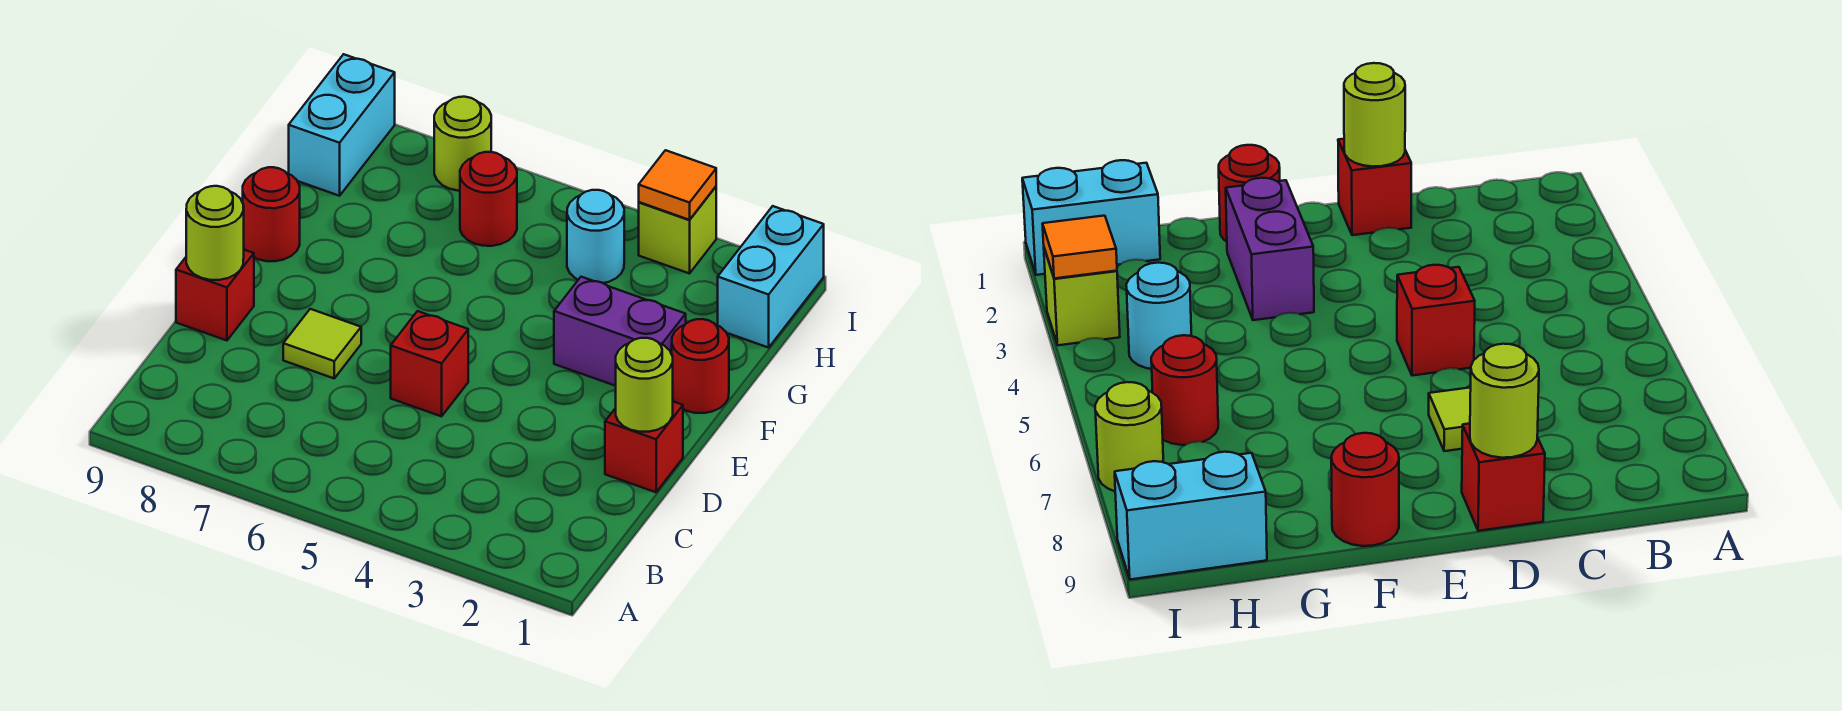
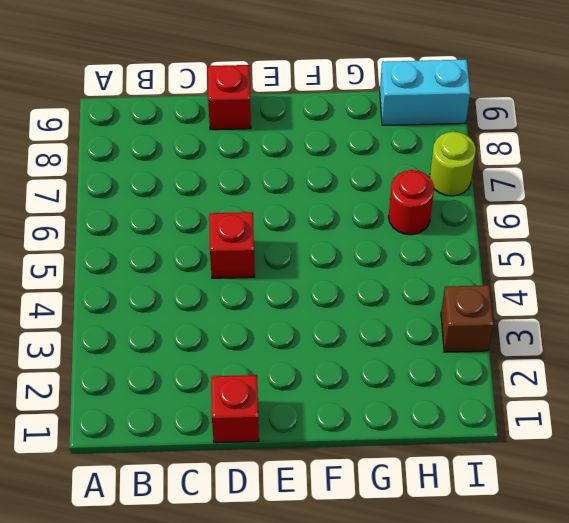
brown 1x1 brick [441,285,493,352] -> lime 1x1 brick [639,187,716,273]
none -> lime 1x1 tile [283,309,361,378]
none -> red 1x1 round brick [672,319,729,413]
none -> purple 1x2 brick [554,277,686,386]

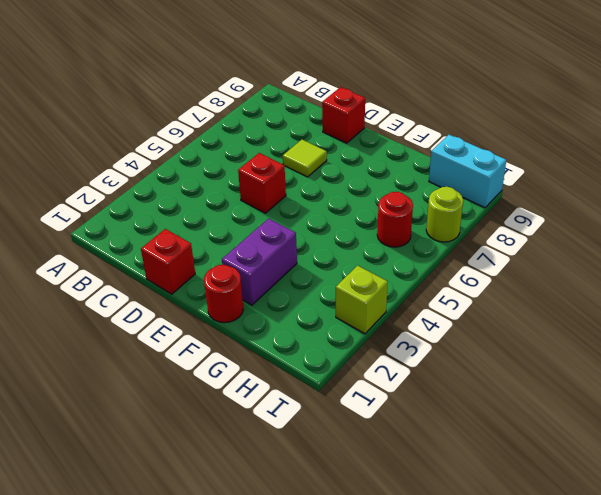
none -> red 1x1 round brick [243,167,300,261]
none -> cyan 1x2 brick [718,206,824,348]
none -> cyan 1x1 round brick [567,190,624,283]

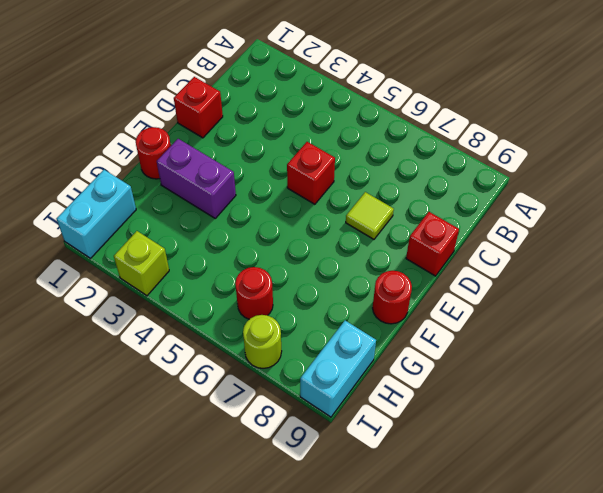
none -> cyan 1x1 round brick [567,190,624,283]
none -> lime 1x1 round brick [616,338,673,432]
none -> lime 1x1 round brick [186,186,244,280]

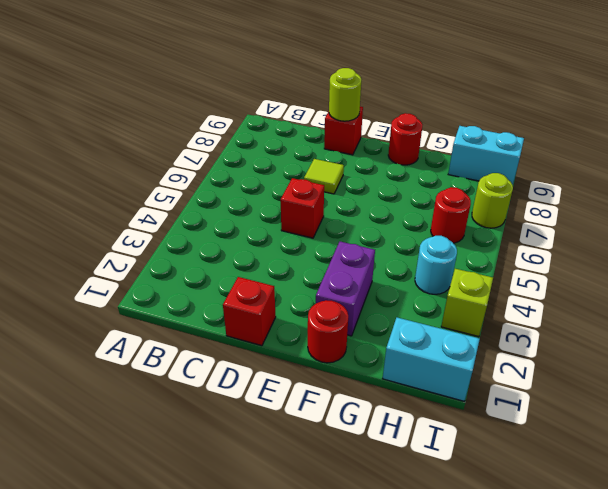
none -> lime 1x1 round brick [616,338,673,432]
none -> orange 1x1 tile [639,150,716,220]

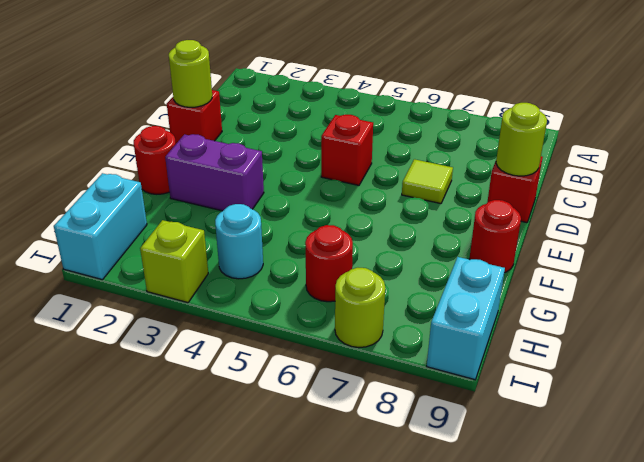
none -> orange 1x1 tile [639,150,716,220]

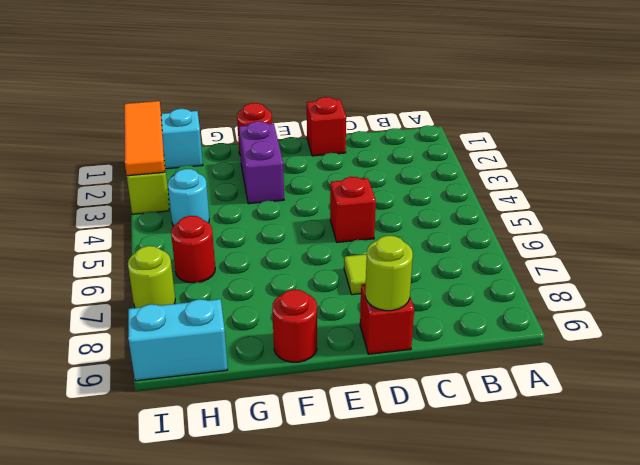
orange 1x3 tile [124,101,165,176] -> orange 1x1 tile [639,150,716,220]
none -> lime 1x1 round brick [616,338,673,432]

